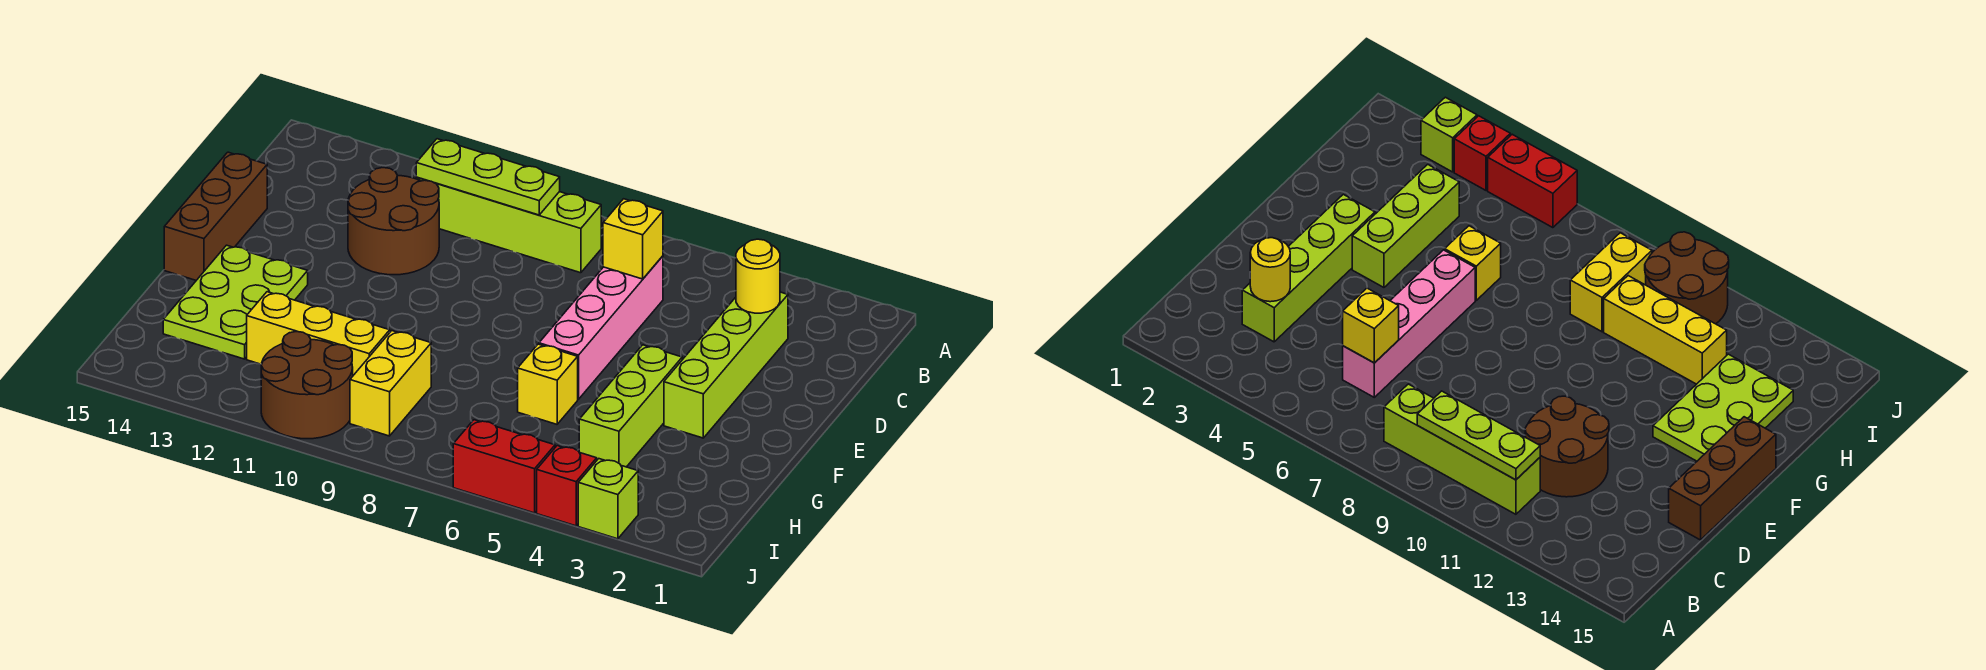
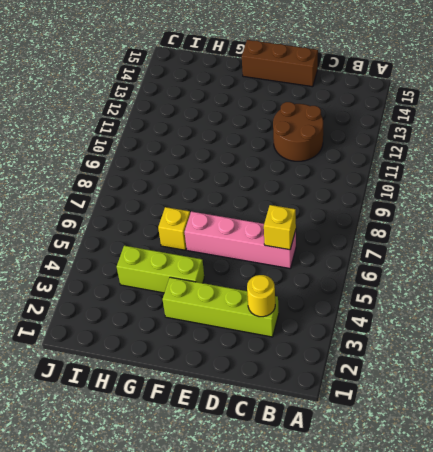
none -> lime 1x4 brick [416,177,601,273]
none -> lime 2x3 plate [163,245,308,359]
none -> yellow 1x2 brick [350,331,431,436]

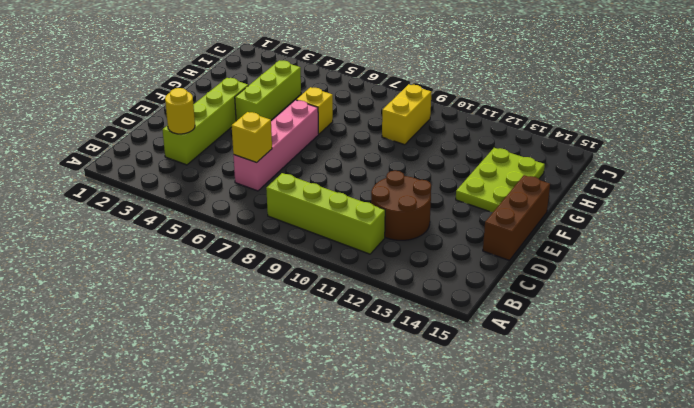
none -> yellow 1x3 brick [247,292,390,375]
none -> brown 2x2 round brick [261,332,353,439]
none -> lime 1x1 brick [578,459,638,539]

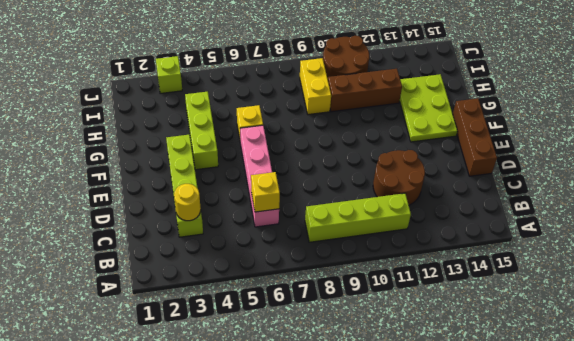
brown 1x3 brick [328,69,402,112] -> yellow 1x3 brick [247,292,390,375]
none -> red 1x1 brick [537,446,597,526]
none -> red 1x2 brick [453,420,555,513]
none -> lime 1x3 plate [416,139,560,215]

